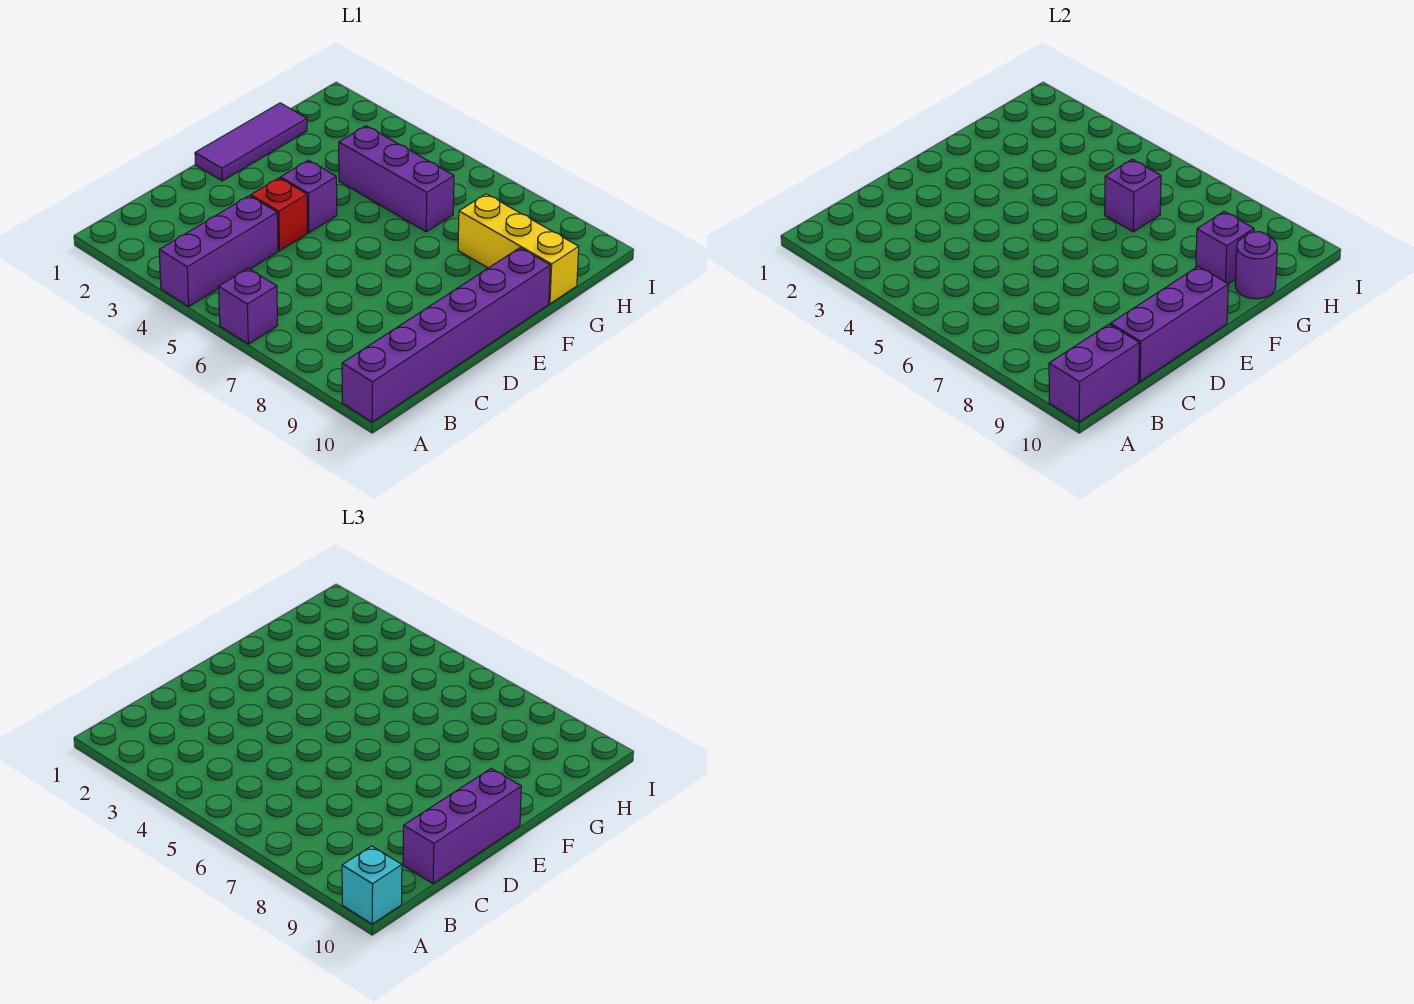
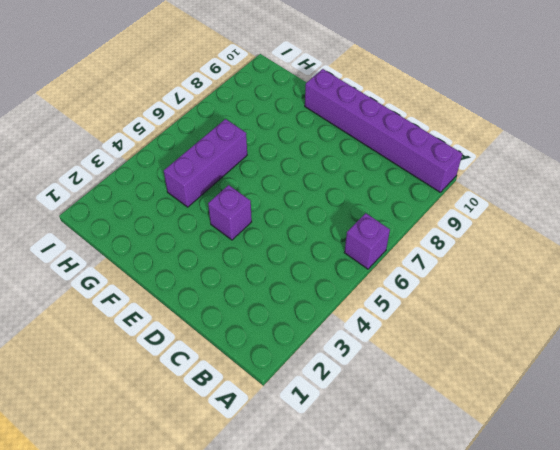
none -> purple 1x3 brick [159,196,278,306]
none -> red 1x1 brick [251,178,308,251]
none -> purple 1x3 tile [195,103,307,181]

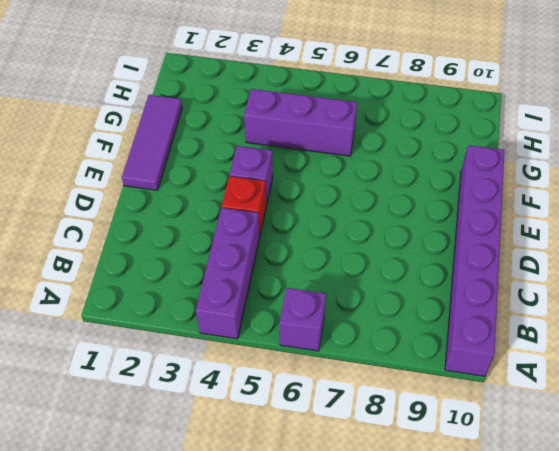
none -> yellow 1x3 brick [458,194,579,304]
none -> purple 1x2 brick [1049,324,1139,422]
none -> purple 1x3 brick [1110,267,1228,382]

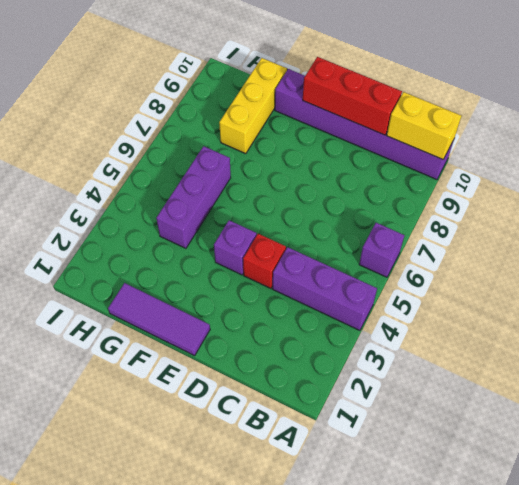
yellow 1x2 brick [387,92,461,159] -> purple 1x2 brick [1049,324,1139,422]
red 1x3 brick [303,57,402,135] -> purple 1x3 brick [1110,267,1228,382]
none -> purple 1x1 brick [1105,159,1161,232]
none -> purple 1x1 brick [1196,212,1254,284]
none -> purple 1x1 round brick [1235,232,1277,299]

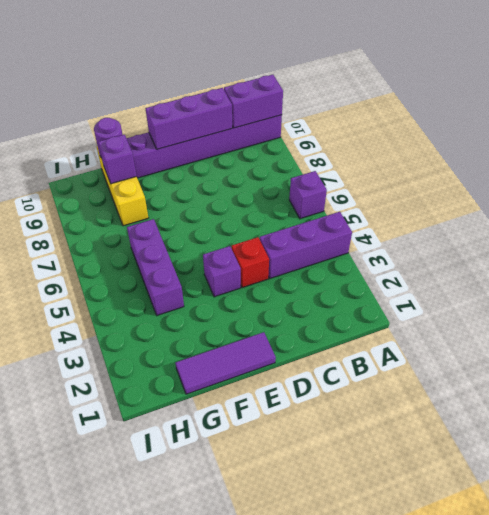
none -> purple 1x1 brick [1105,159,1161,232]
none -> cyan 1x1 brick [342,846,402,924]
none -> purple 1x3 brick [403,769,521,884]

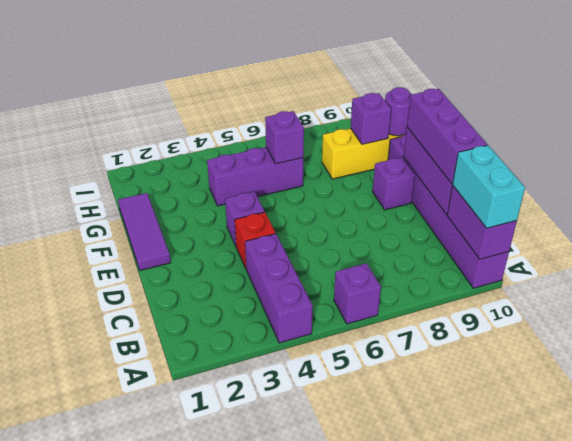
cyan 1x2 brick [453,145,525,228] -> cyan 1x1 brick [342,846,402,924]
purple 1x1 brick [372,157,415,210] -> none

